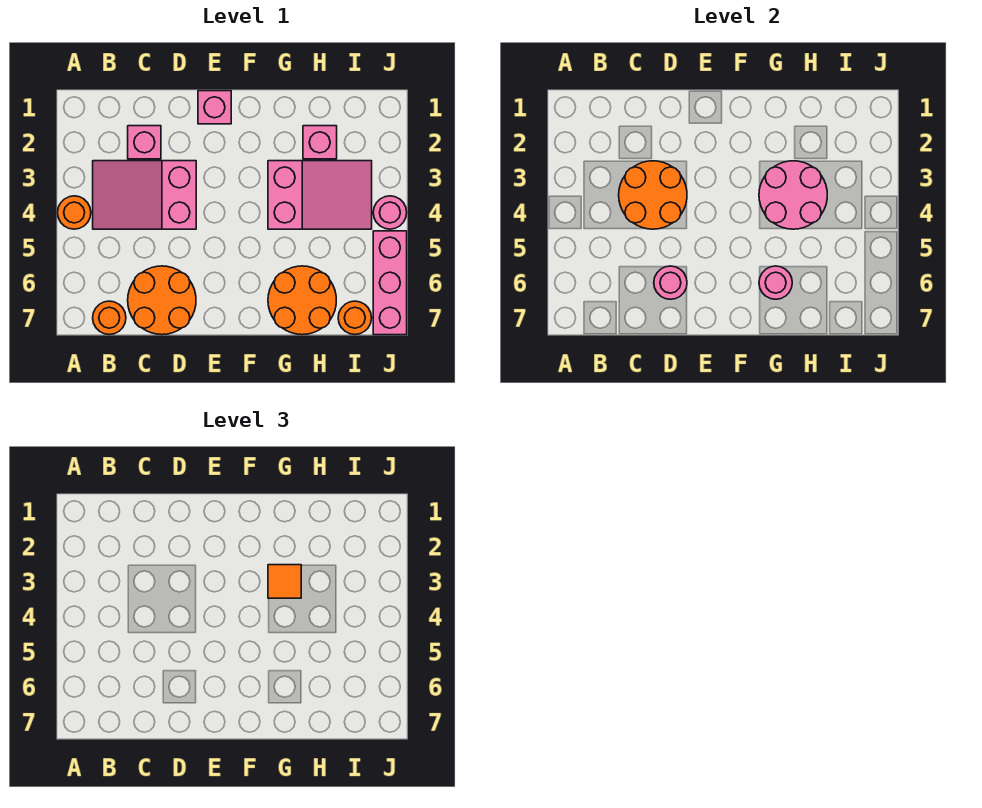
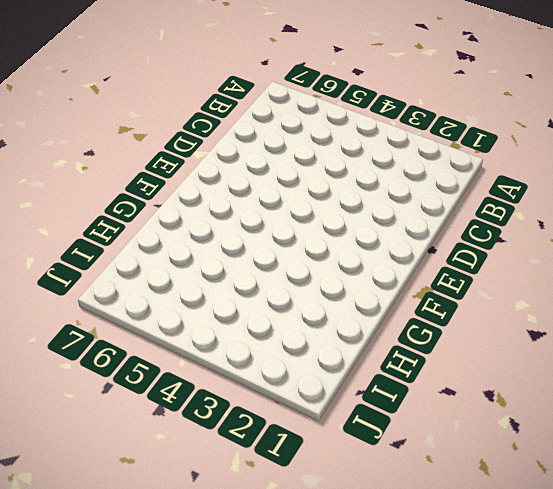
none -> orange 1x1 round brick [58,196,91,229]
none -> pink 2x3 slope [93,161,196,229]
none -> orange 1x1 round brick [93,301,126,335]

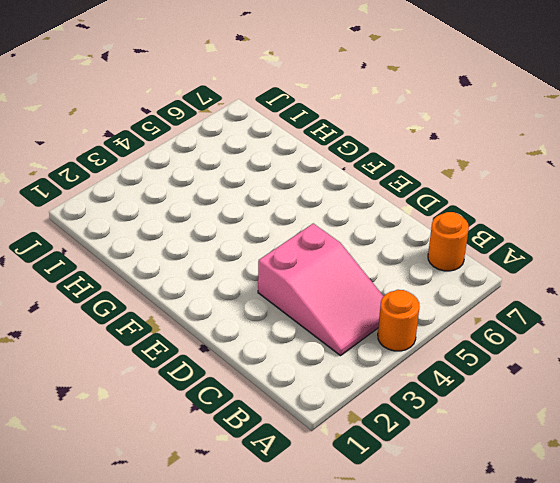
none -> pink 1x1 brick [128,126,161,159]
none -> orange 2x2 round brick [128,266,196,335]
none -> pink 1x1 brick [198,91,231,124]

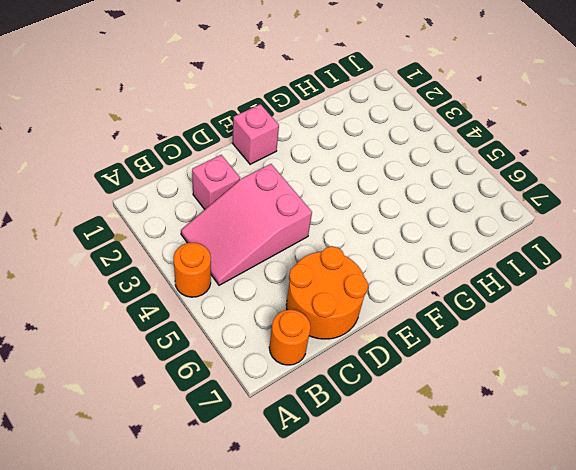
none -> pink 2x3 slope [268,161,372,229]
none -> orange 2x2 round brick [268,266,336,335]
none -> pink 1x1 brick [303,126,337,159]

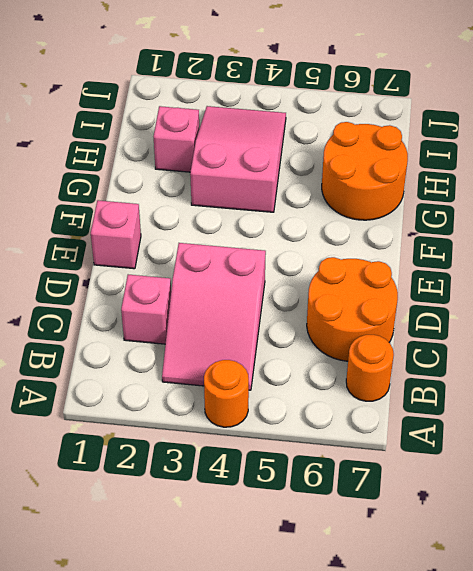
none -> orange 1x1 round brick [338,301,372,334]
none -> pink 1x1 round brick [373,196,407,229]
none -> pink 1x3 brick [373,231,407,335]

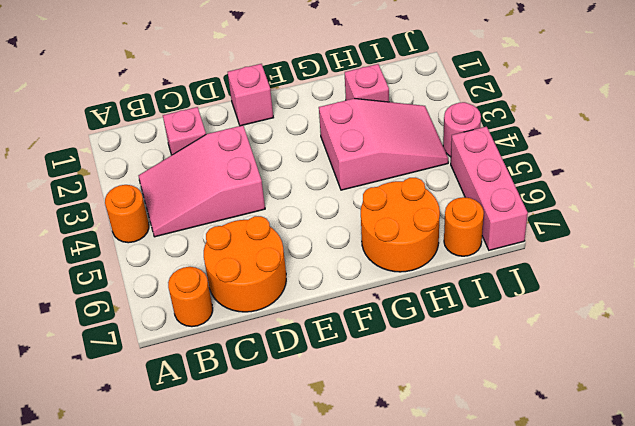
none -> orange 2x2 round brick [619,161,687,229]
none -> pink 1x1 round brick [654,266,687,299]
none -> pink 2x2 round brick [759,161,827,229]

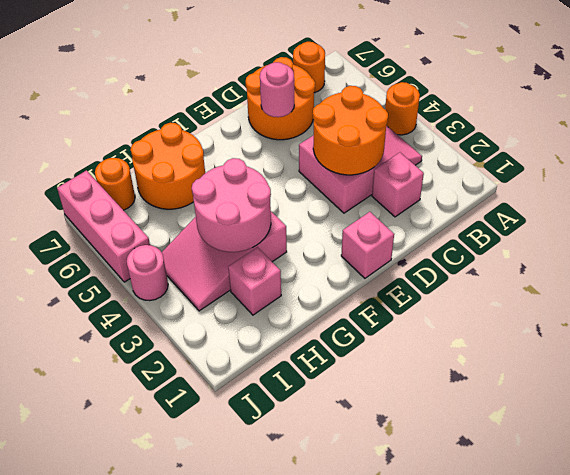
none -> pink 1x1 round brick [759,266,792,299]
none -> orange 1x1 tile [268,565,301,598]

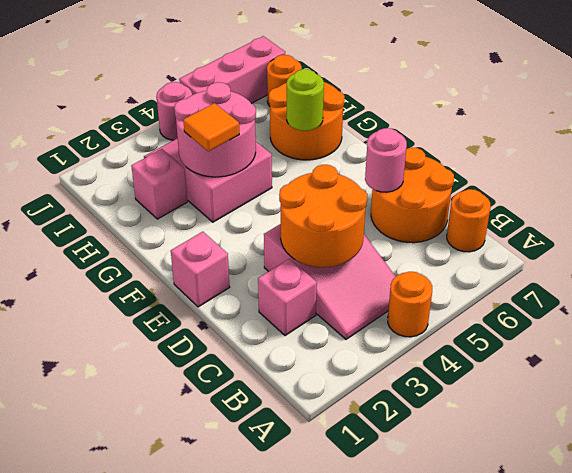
lime 1x1 round brick [287,69,324,131] -> pink 1x1 round brick [759,266,792,299]

